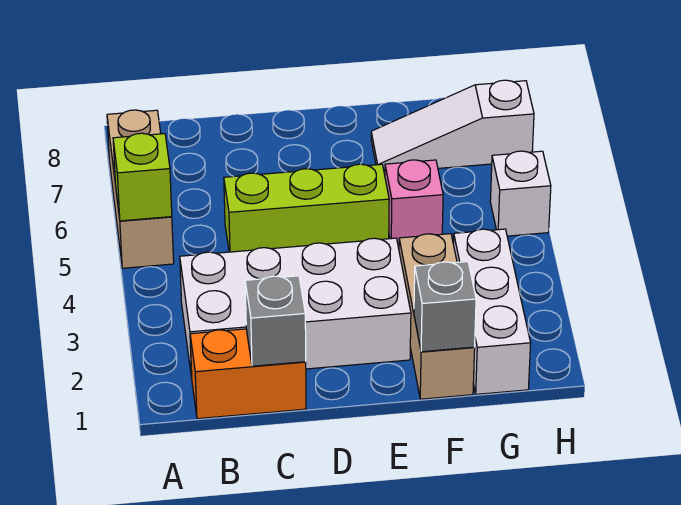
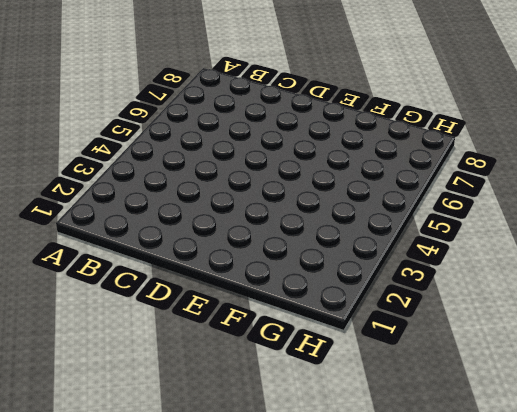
none -> tan 1x3 brick [107,110,174,268]
none -> orange 1x2 brick [190,329,306,419]
none -> white 2x4 brick [180,238,411,378]

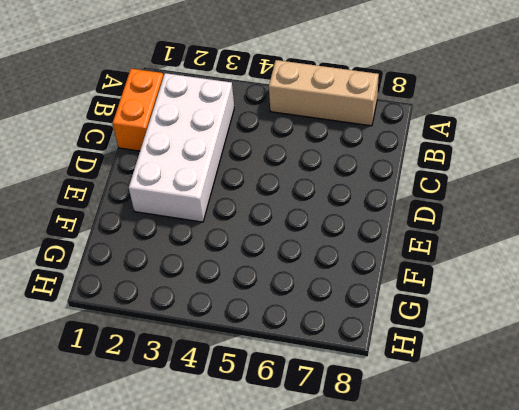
none -> lime 1x3 brick [224,164,389,252]
none -> tan 1x3 brick [399,234,475,399]
none -> pink 1x1 brick [385,160,443,245]

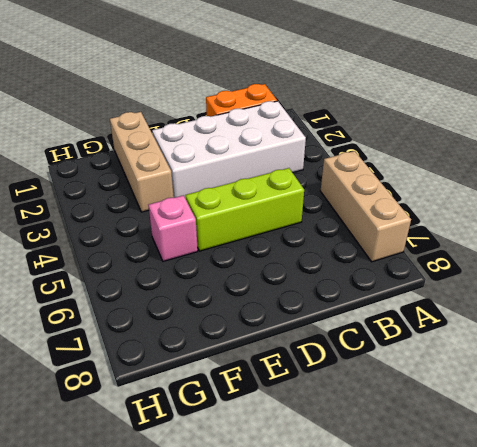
none -> white 1x3 slope [371,80,534,173]
none -> white 1x3 brick [454,229,531,394]
none -> white 1x1 brick [490,151,551,236]

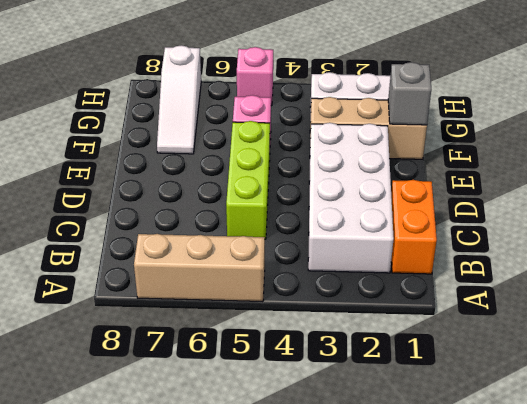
pink 1x1 brick [237,47,273,106] -> white 1x1 brick [490,151,551,236]
none -> lime 1x1 brick [113,133,172,221]
none -> grey 1x1 brick [245,276,306,366]

